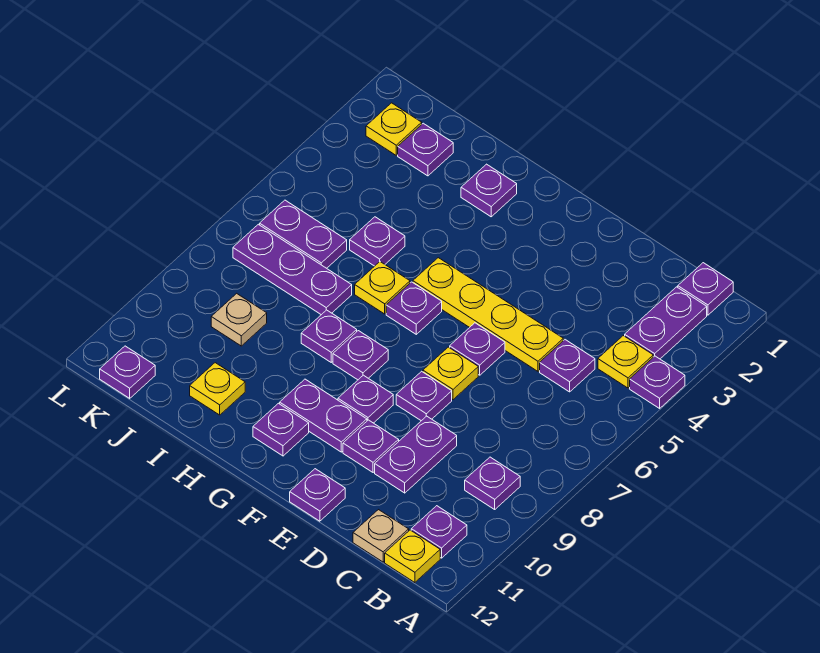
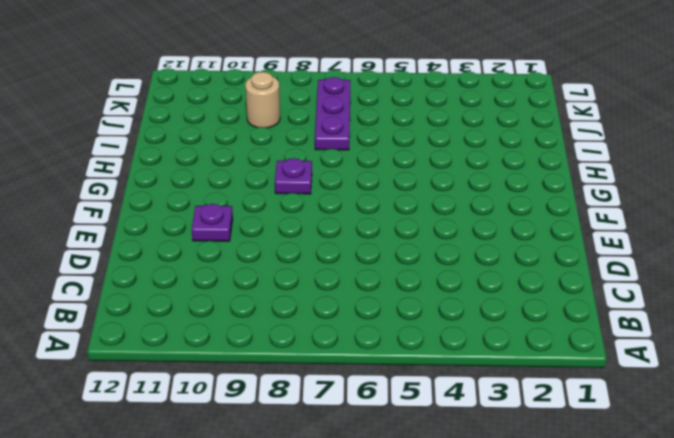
tan 1x1 round brick [245,72,280,128] -> tan 1x1 plate [211,293,267,346]
none -> purple 1x1 plate [630,356,685,408]
none -> purple 1x1 plate [678,263,733,315]
none -> purple 1x2 plate [625,287,707,359]
none -> yellow 1x1 plate [598,336,653,388]

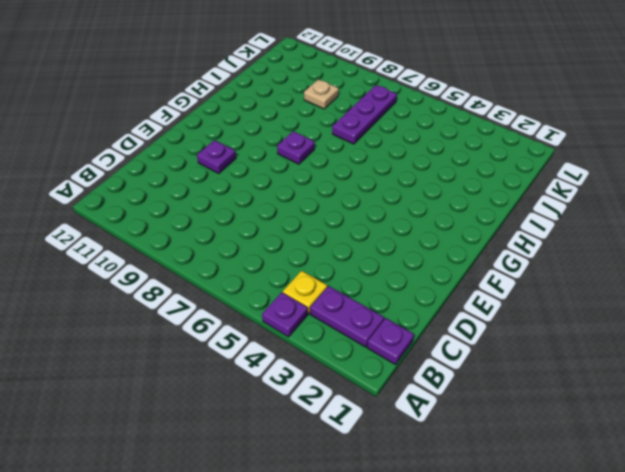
none -> purple 1x1 plate [465,457,520,509]
none -> purple 1x1 plate [411,506,467,558]
none -> yellow 1x1 plate [385,530,440,583]
none -> purple 1x1 plate [540,340,595,392]

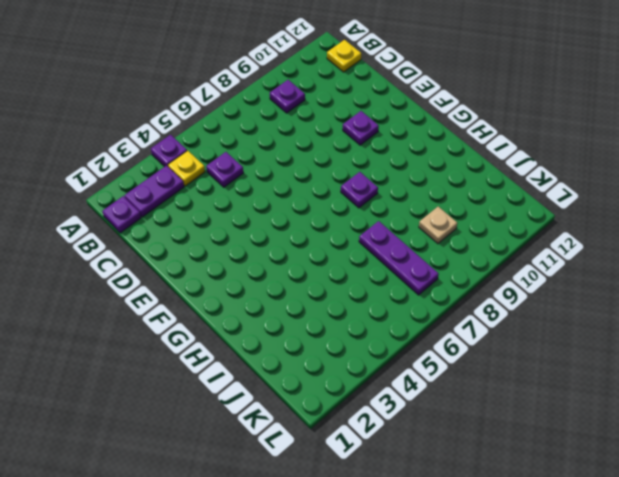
none -> purple 1x1 plate [411,506,467,558]
none -> tan 1x1 plate [353,510,409,562]
none -> yellow 1x4 plate [413,258,563,371]
none -> purple 1x2 plate [375,416,457,493]

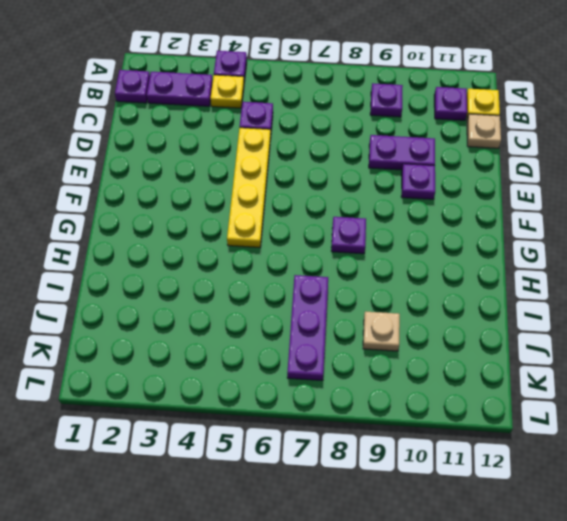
none -> purple 1x1 plate [450,323,505,375]
none -> yellow 1x1 plate [423,347,478,400]
none -> purple 1x1 plate [396,371,452,421]
none -> purple 1x1 plate [290,469,345,521]

